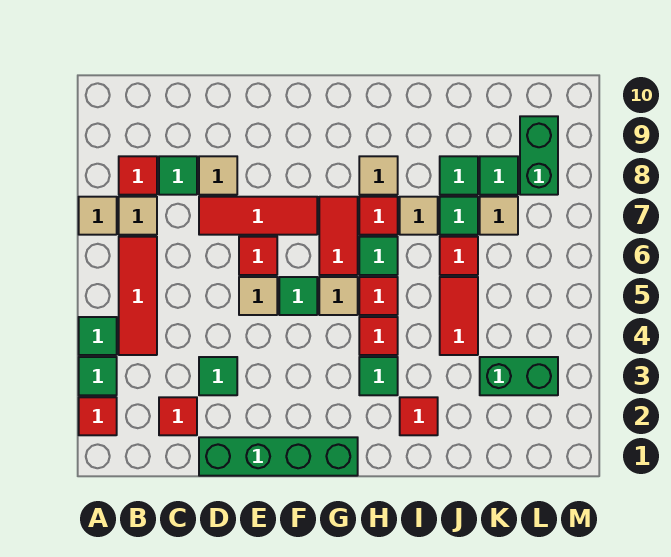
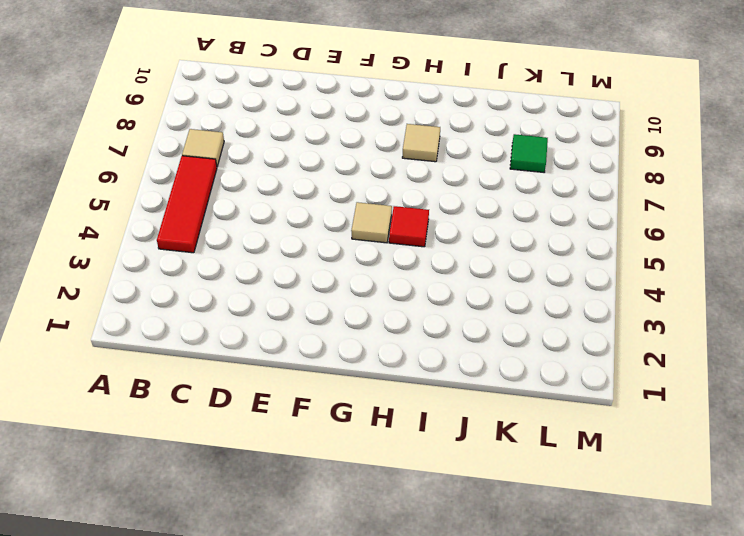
none -> red 1x1 tile [79,397,117,435]
none -> green 1x1 tile [79,357,117,395]
none -> green 1x1 tile [79,317,117,355]
none -> tan 1x1 tile [79,197,117,235]

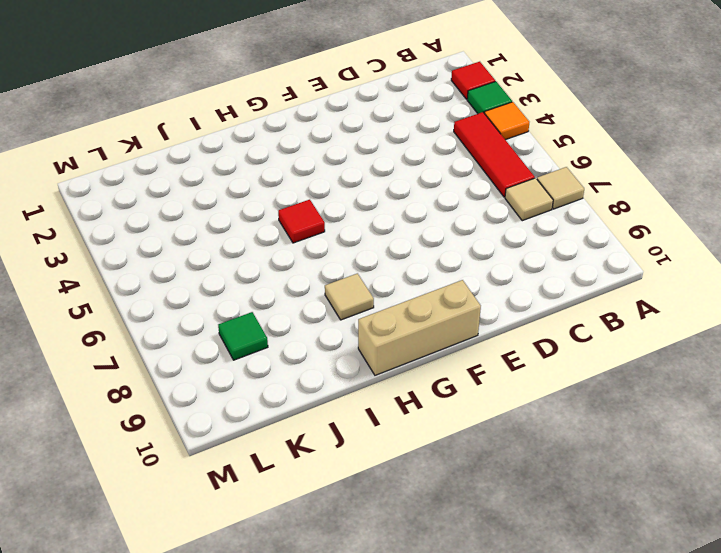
orange 1x1 tile [484,102,529,140] -> green 1x1 tile [79,317,117,355]
tan 1x3 brick [358,280,481,375] -> none
none -> red 1x1 tile [119,156,157,195]
none -> red 1x1 tile [159,397,197,435]
none -> green 1x1 tile [159,156,197,195]
none -> green 1x4 brick [199,437,358,476]

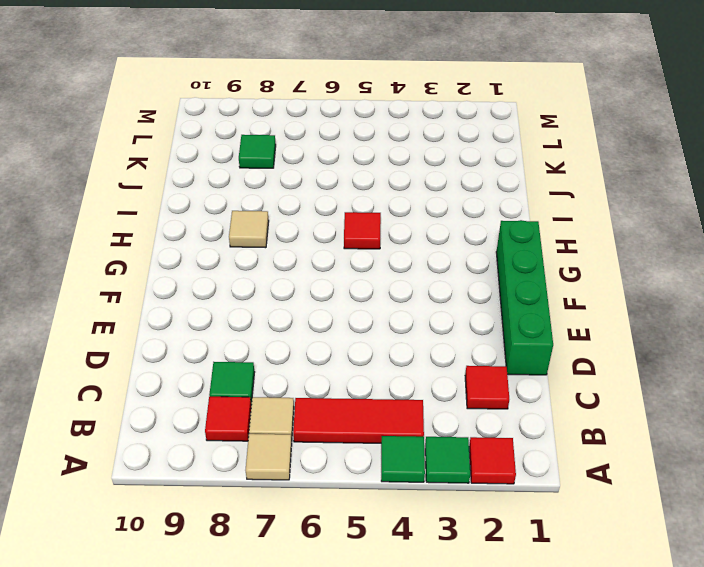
none -> green 1x1 tile [199,357,237,395]
none -> red 1x3 tile [199,197,317,235]
none -> tan 1x1 tile [199,156,237,195]
none -> tan 1x1 tile [239,277,277,315]

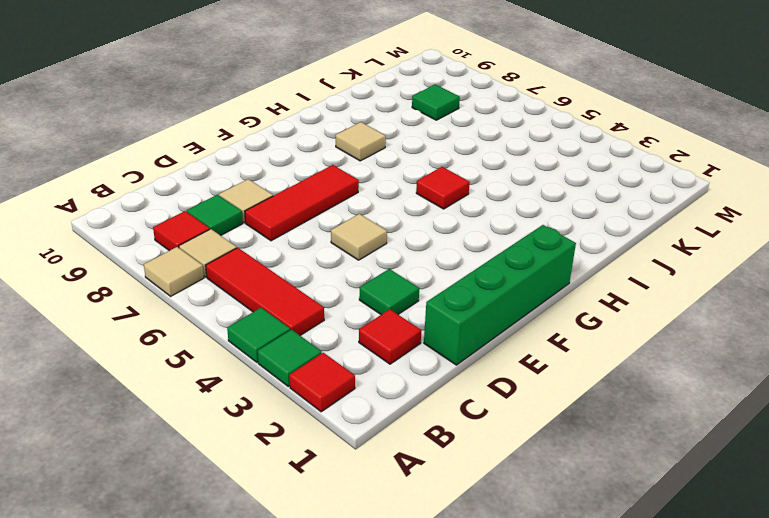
none -> red 1x1 tile [239,237,277,275]
none -> green 1x1 tile [279,277,317,315]
none -> tan 1x1 tile [319,277,358,315]
none -> red 1x2 tile [319,197,358,275]

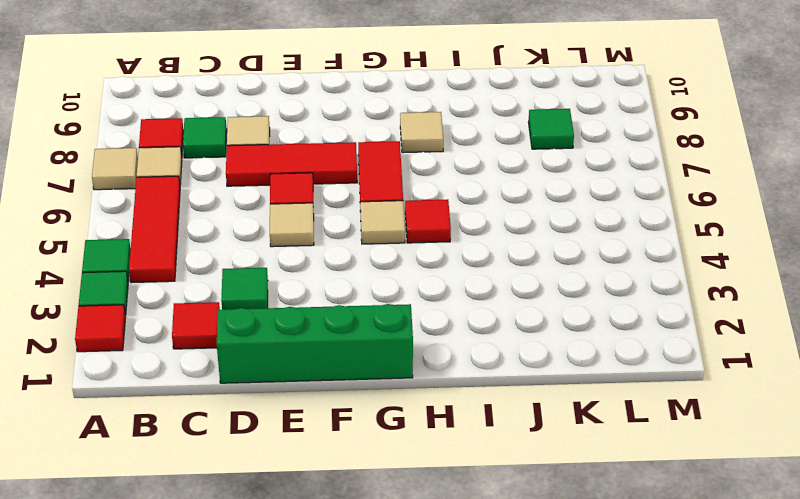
none -> green 1x1 tile [279,277,317,315]
none -> green 1x1 tile [359,357,398,395]
none -> red 1x1 tile [359,317,398,355]
none -> green 1x1 tile [359,237,398,275]

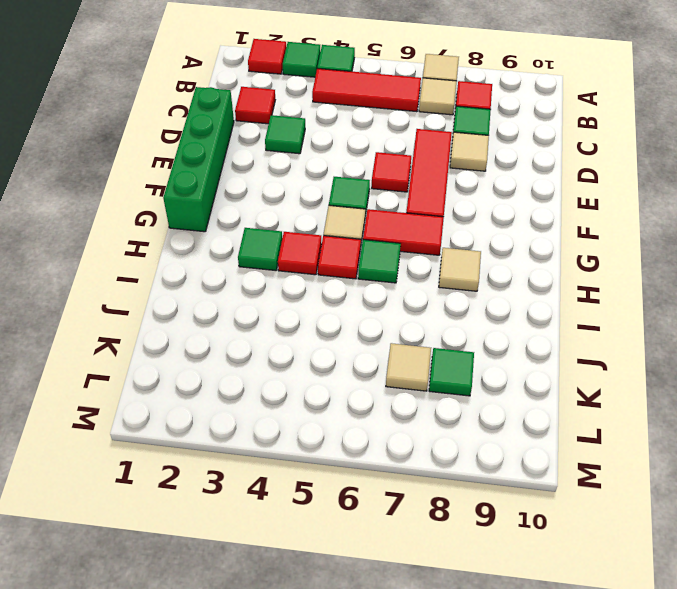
none -> tan 1x1 tile [239,277,277,315]
none -> red 1x1 tile [359,197,398,235]
none -> red 1x1 tile [400,397,438,435]
none -> tan 1x1 tile [400,197,438,235]

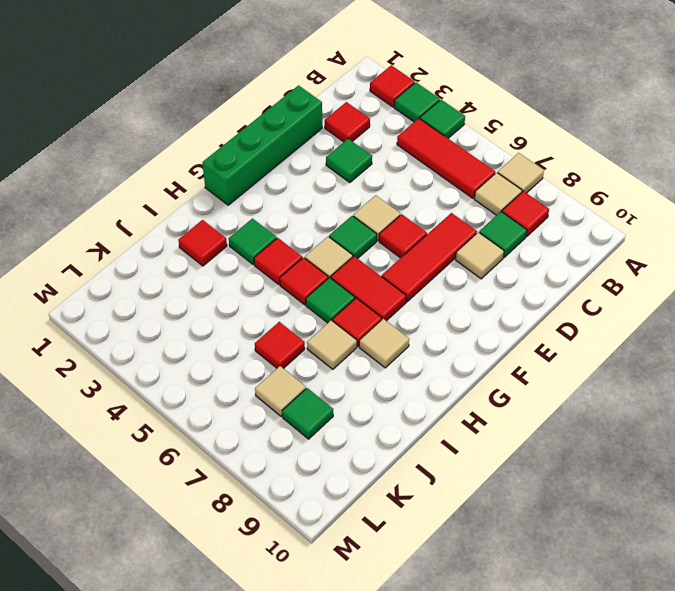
none -> red 1x2 tile [440,277,478,355]
none -> green 1x1 tile [440,197,478,235]
none -> green 1x1 tile [440,156,478,195]
none -> green 1x2 brick [480,357,558,395]

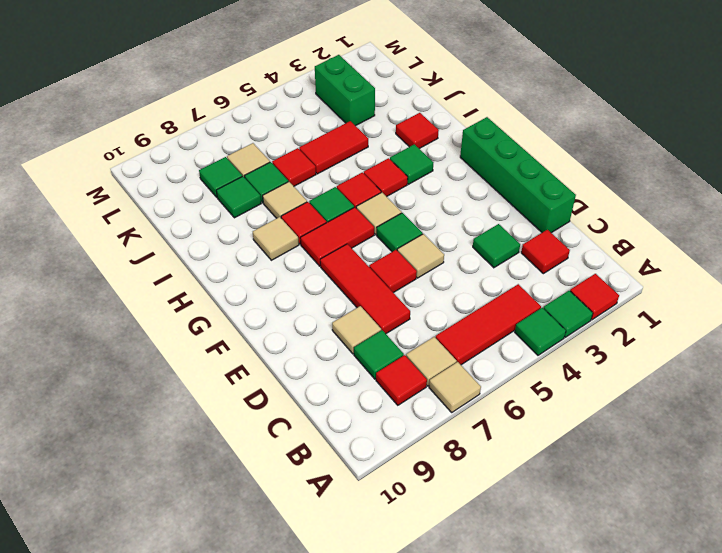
none -> green 1x2 brick [520,116,558,195]

